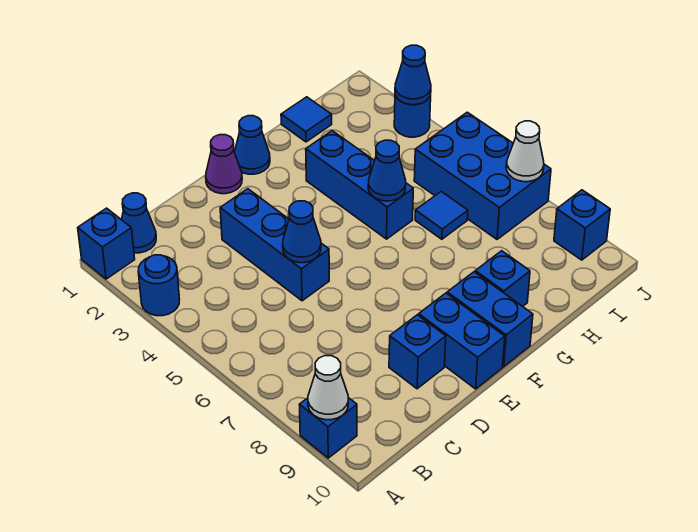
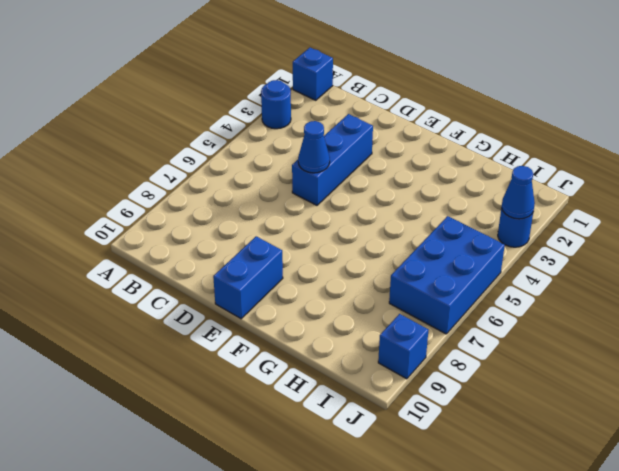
none -> blue 1x1 brick [299,398,357,458]
none -> blue 1x1 cone [122,193,156,253]
none -> blue 1x1 brick [389,315,446,389]

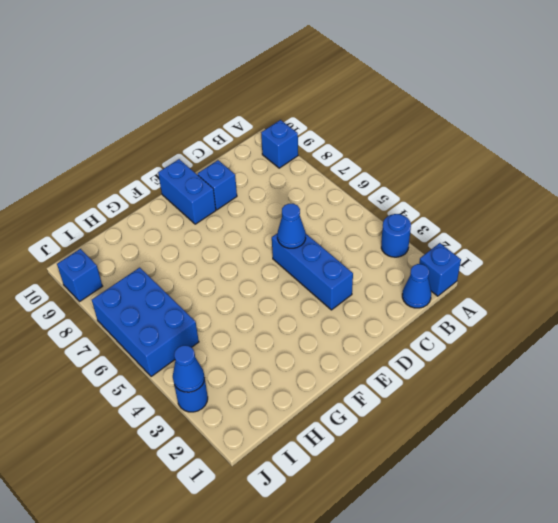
none -> purple 1x1 cone [206,135,242,194]
none -> blue 1x1 cone [235,116,270,174]
none -> blue 1x2 brick [447,272,533,367]

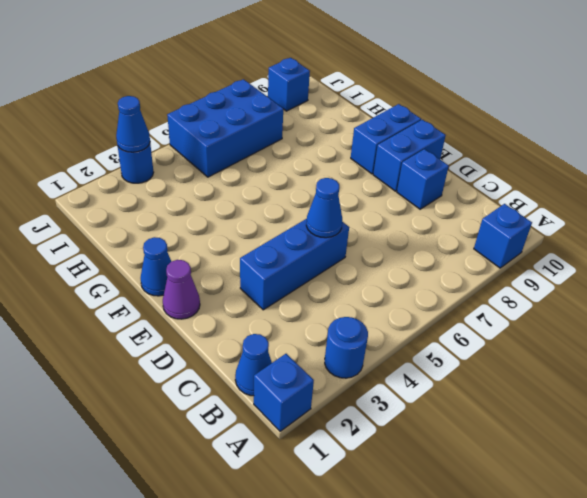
none -> blue 1x3 brick [306,131,413,239]
none -> blue 1x1 brick [475,251,530,306]
none -> blue 1x1 tile [281,97,332,142]

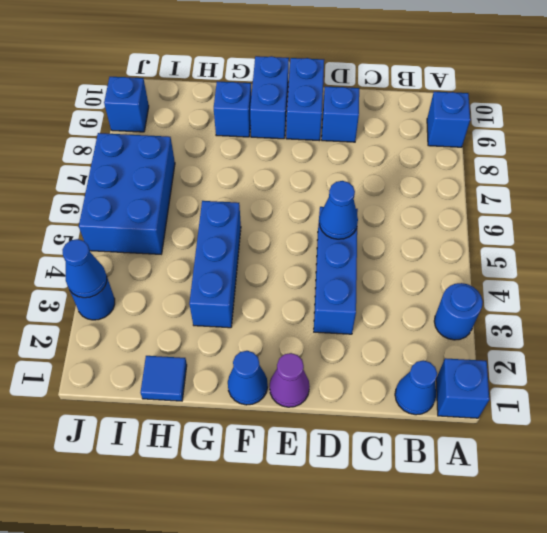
none -> blue 1x1 tile [415,192,468,239]
none -> white 1x1 cone [308,356,348,420]
none -> blue 1x1 cone [368,140,406,201]

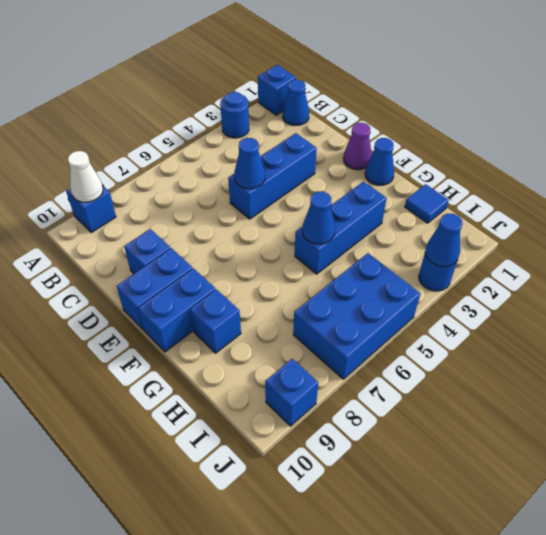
none -> blue 1x1 tile [415,192,468,239]
none -> white 1x1 cone [506,121,544,182]

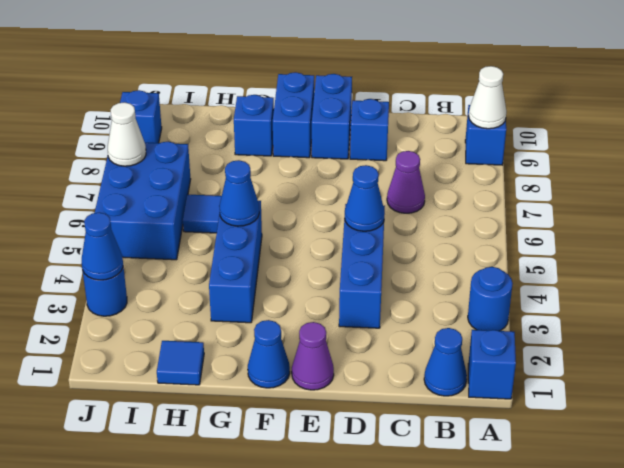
purple 1x1 cone [387,151,425,213] -> none

